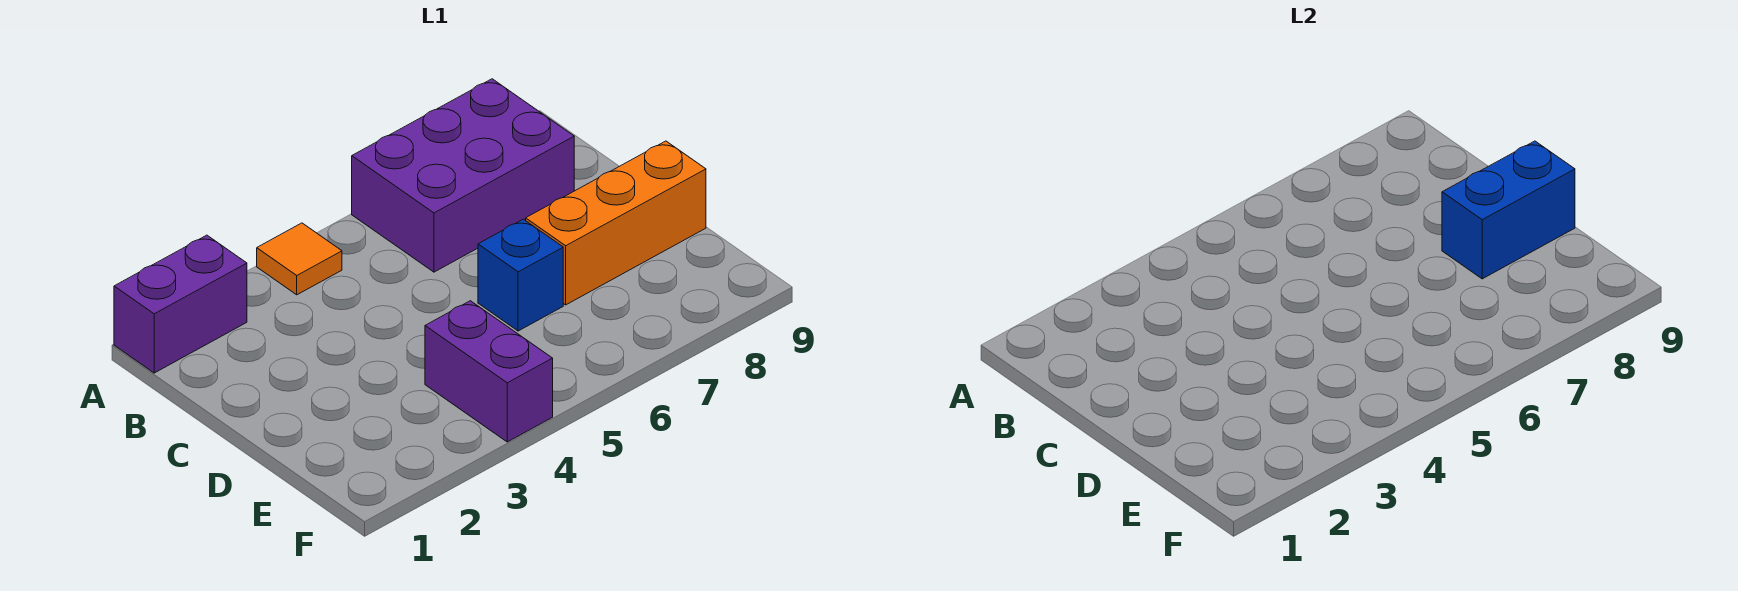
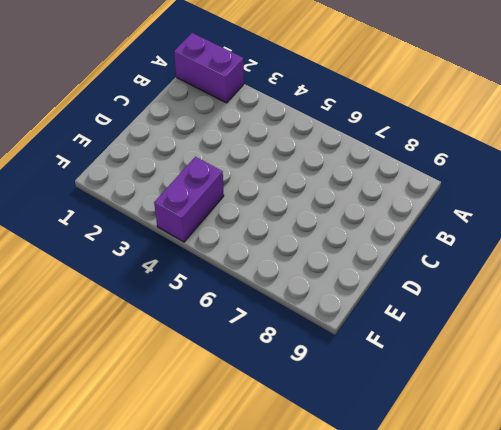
none -> orange 1x1 tile [257,223,342,295]
none -> purple 2x3 brick [352,79,574,272]

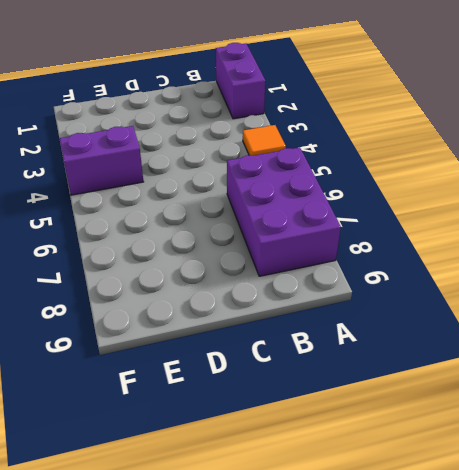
none -> blue 1x1 brick [478,219,563,331]
none -> orange 1x3 brick [526,141,706,305]

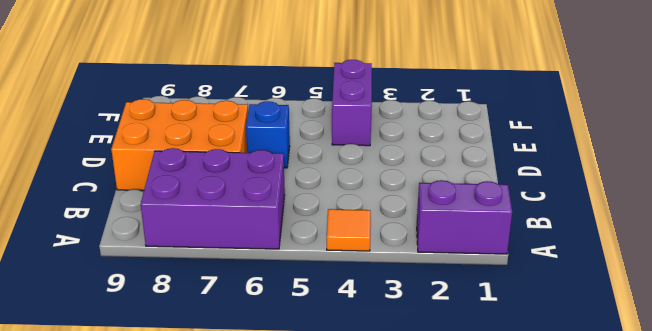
orange 2x3 brick [111,99,248,191] -> orange 1x3 brick [526,141,706,305]
none -> blue 1x2 brick [1442,141,1575,279]

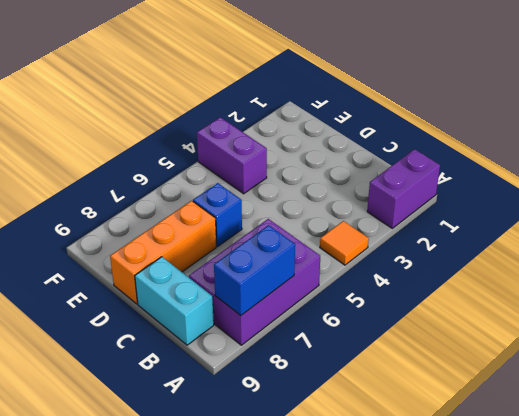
blue 1x2 brick [214,225,295,315] -> blue 1x2 brick moved to [1442,141,1575,279]
cyan 1x2 brick [135,257,214,345] -> none

